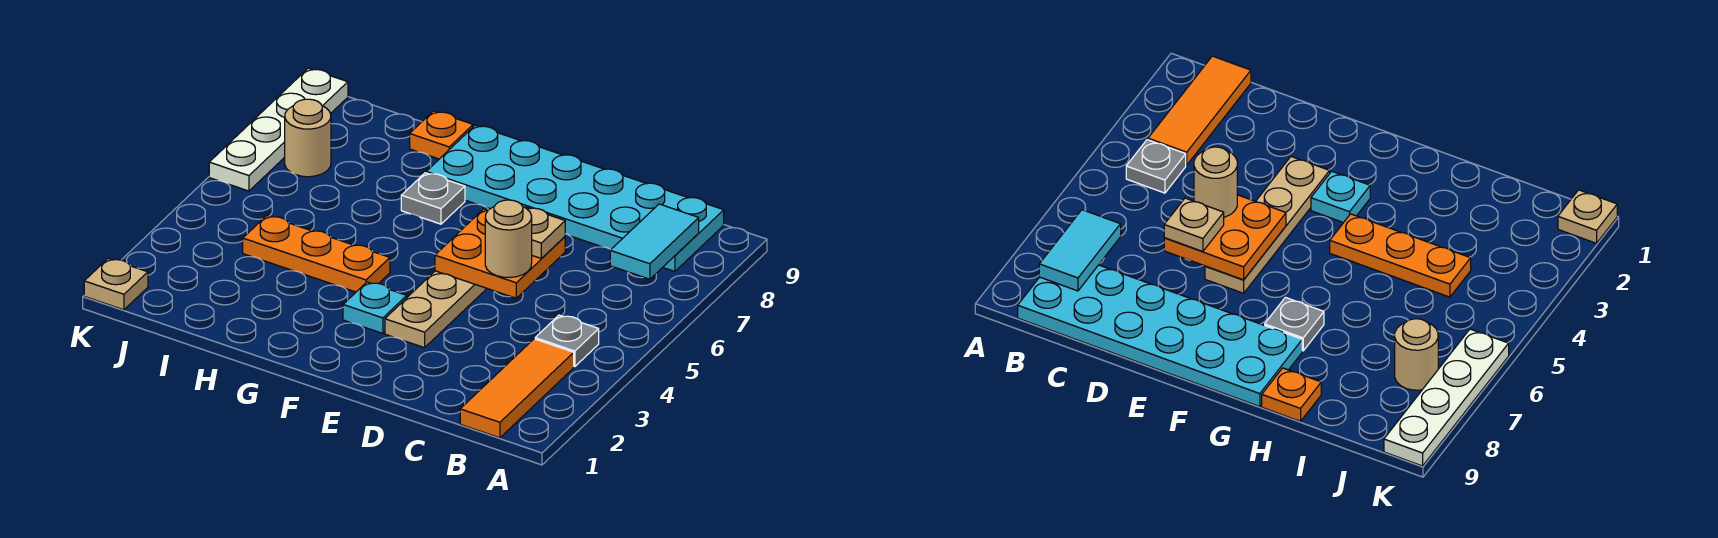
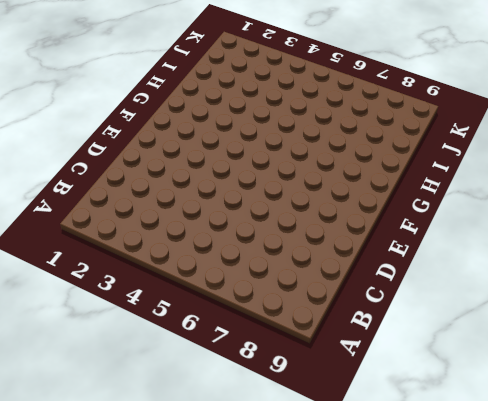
none -> orange 1x3 tile [460,339,574,438]
none -> grey 1x1 plate [535,315,599,367]
none -> cyan 2x6 plate [426,125,724,271]

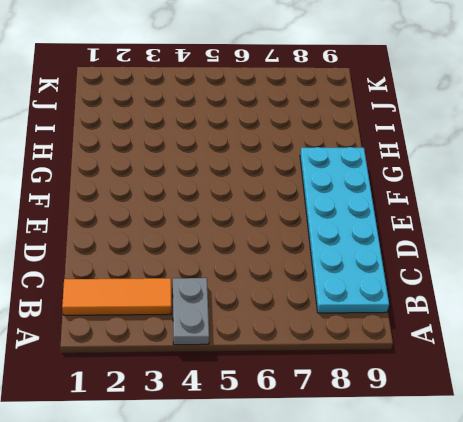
grey 1x2 plate [173,278,209,345] -> grey 1x1 plate [535,315,599,367]
none -> tan 1x4 plate [385,271,487,348]
none -> cyan 1x1 plate [343,282,407,333]
none -> orange 1x3 plate [243,216,390,292]

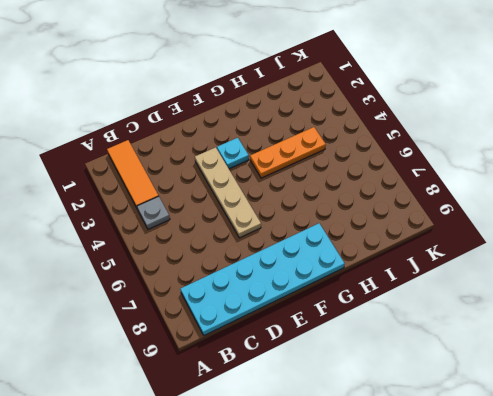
none -> grey 1x1 plate [401,173,465,224]
none -> orange 1x1 plate [410,111,473,159]
none -> tan 1x1 round brick [285,99,331,177]

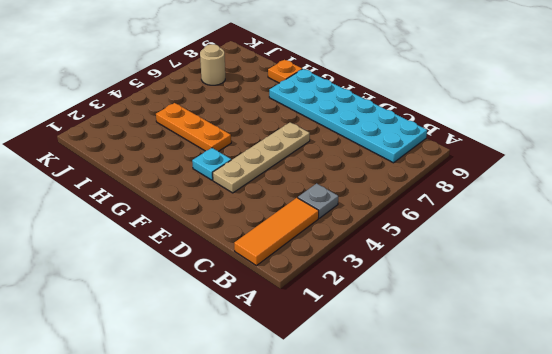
none -> grey 1x1 plate [401,173,465,224]
none -> tan 1x1 plate [84,258,148,310]
none -> white 1x4 plate [209,68,348,191]

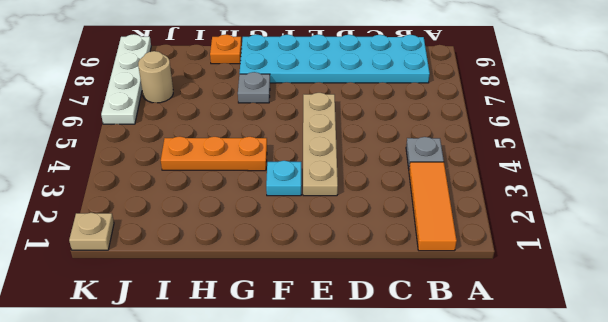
none -> cyan 1x2 tile [610,204,699,279]
none -> orange 2x2 plate [435,209,565,298]
none -> tan 1x1 round brick [485,200,532,278]

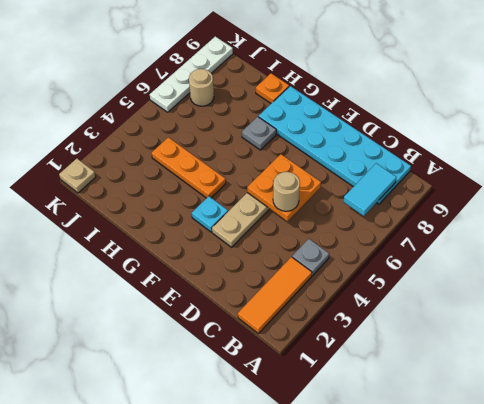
none -> tan 1x1 plate [525,207,565,259]

